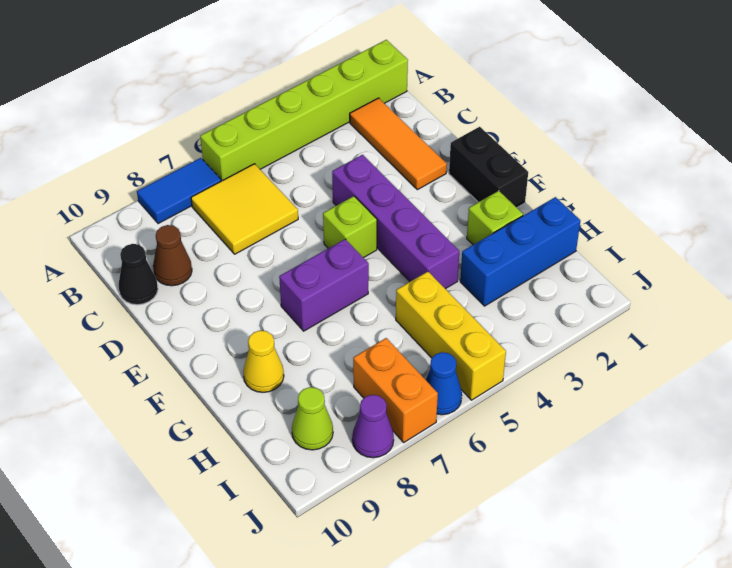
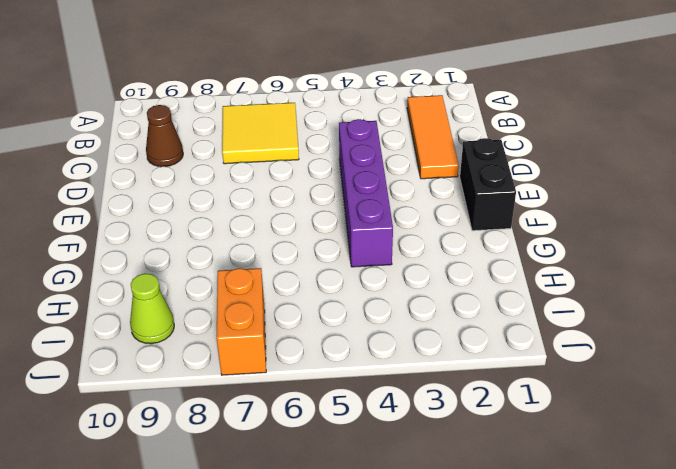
none -> lime 1x6 brick [200,40,408,181]
none -> blue 1x2 tile [137,158,221,224]
none -> black 1x1 cone [118,244,158,305]

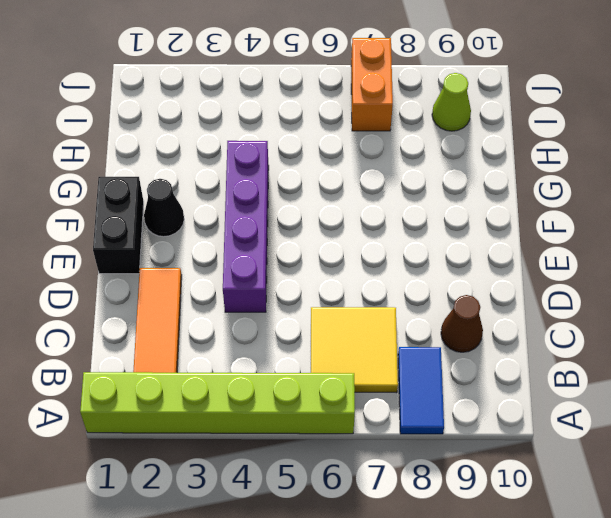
blue 1x2 tile [398,347,444,434] -> blue 1x2 tile turned to [137,158,221,224]
black 1x1 cone [144,179,184,237] -> black 1x1 cone moved to [118,244,158,305]
none -> lime 1x1 brick [323,196,377,258]
none -> purple 1x2 brick [279,239,369,331]
none -> lime 1x1 brick [467,191,523,245]

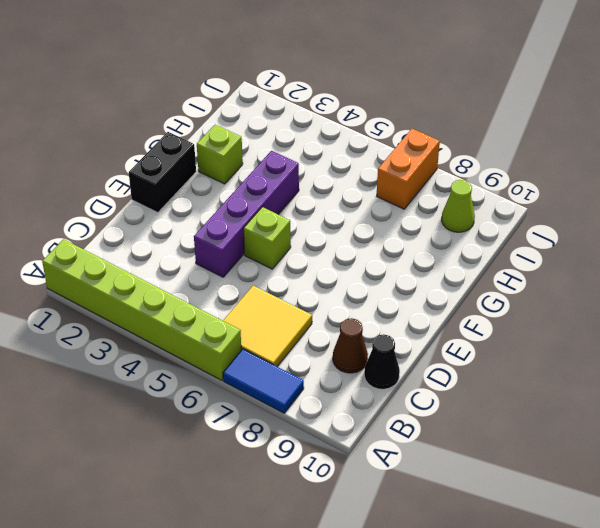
none -> orange 1x3 tile [350,98,447,190]
none -> purple 1x2 brick [279,239,369,331]
none -> yellow 1x1 cone [243,330,284,392]

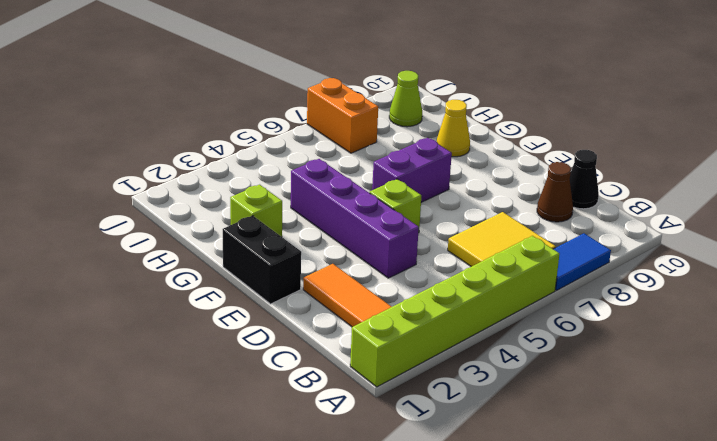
none -> blue 1x3 brick [460,197,580,306]
none -> yellow 1x3 brick [396,272,506,400]
none -> blue 1x1 cone [426,352,462,415]

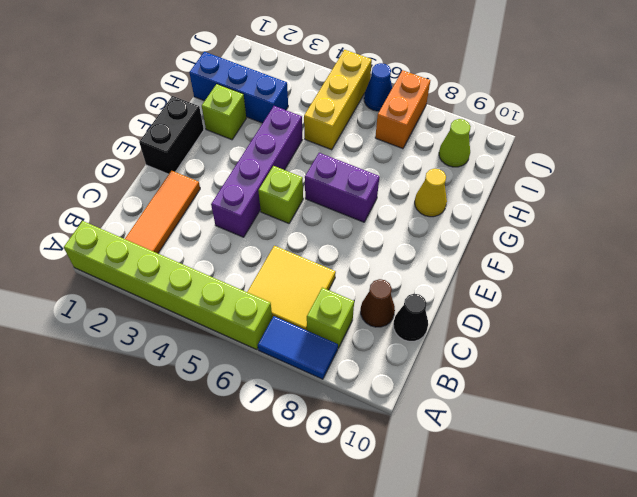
lime 1x1 brick [307,288,354,348] -> none
none -> purple 1x1 cone [352,395,394,458]

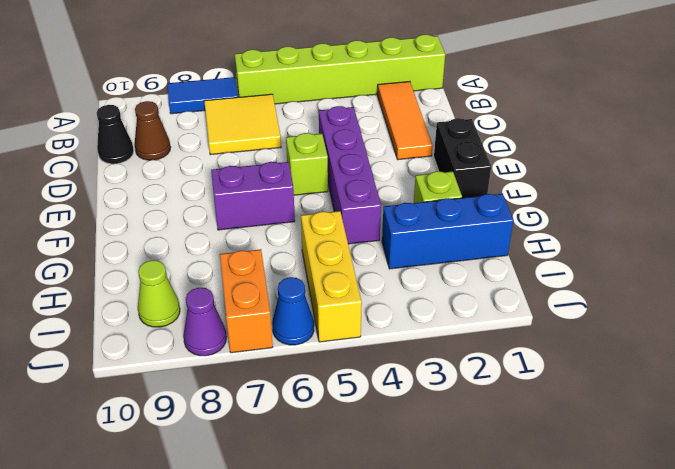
none -> yellow 1x1 cone [243,330,284,392]

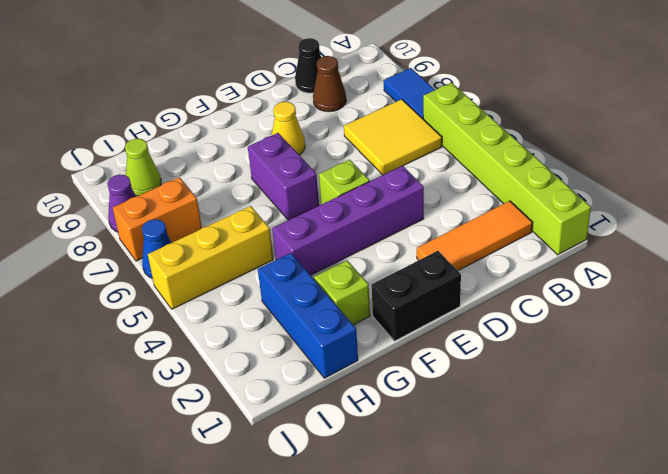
yellow 1x1 cone [272,102,305,155] -> yellow 1x1 cone moved to [243,330,284,392]

